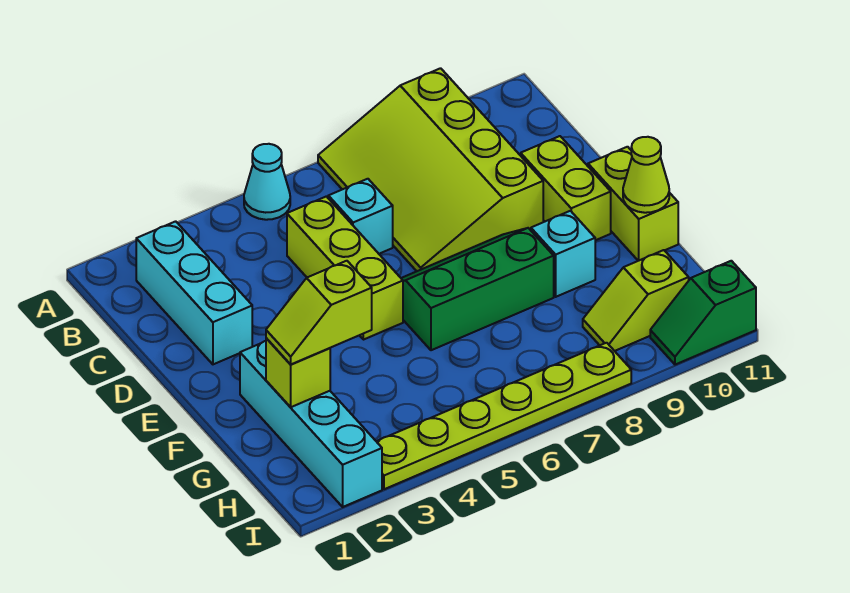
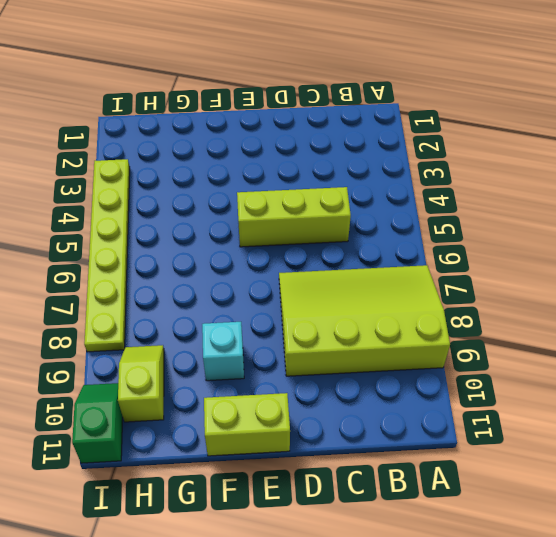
none -> cyan 1x1 cone [244,144,290,220]
none -> cyan 1x3 brick [136,221,252,364]
none -> cyan 1x1 brick [328,179,393,254]

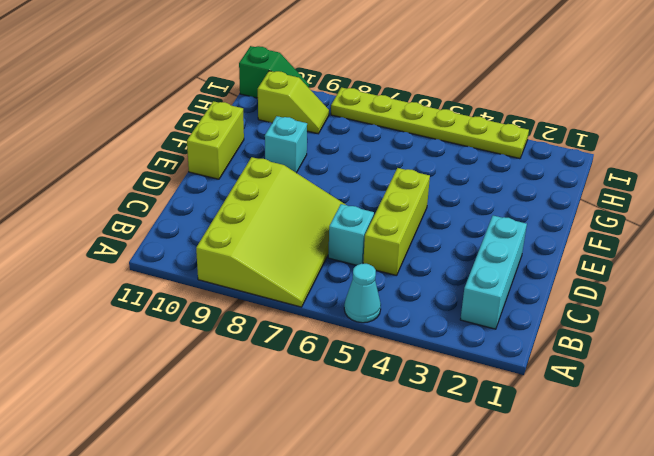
none -> lime 1x2 brick [521,136,611,240]
none -> green 2x3 slope [401,228,554,350]
none -> cyan 1x4 brick [240,341,382,507]

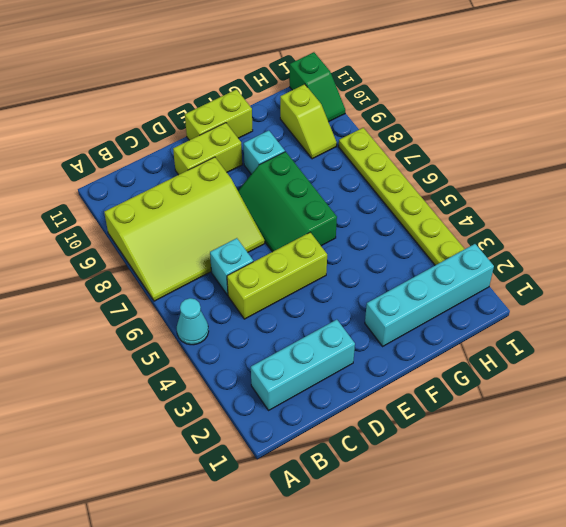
none -> lime 1x1 cone [623,137,669,213]
none -> lime 1x1 brick [266,338,330,407]
none -> lime 1x2 slope [266,261,372,364]

